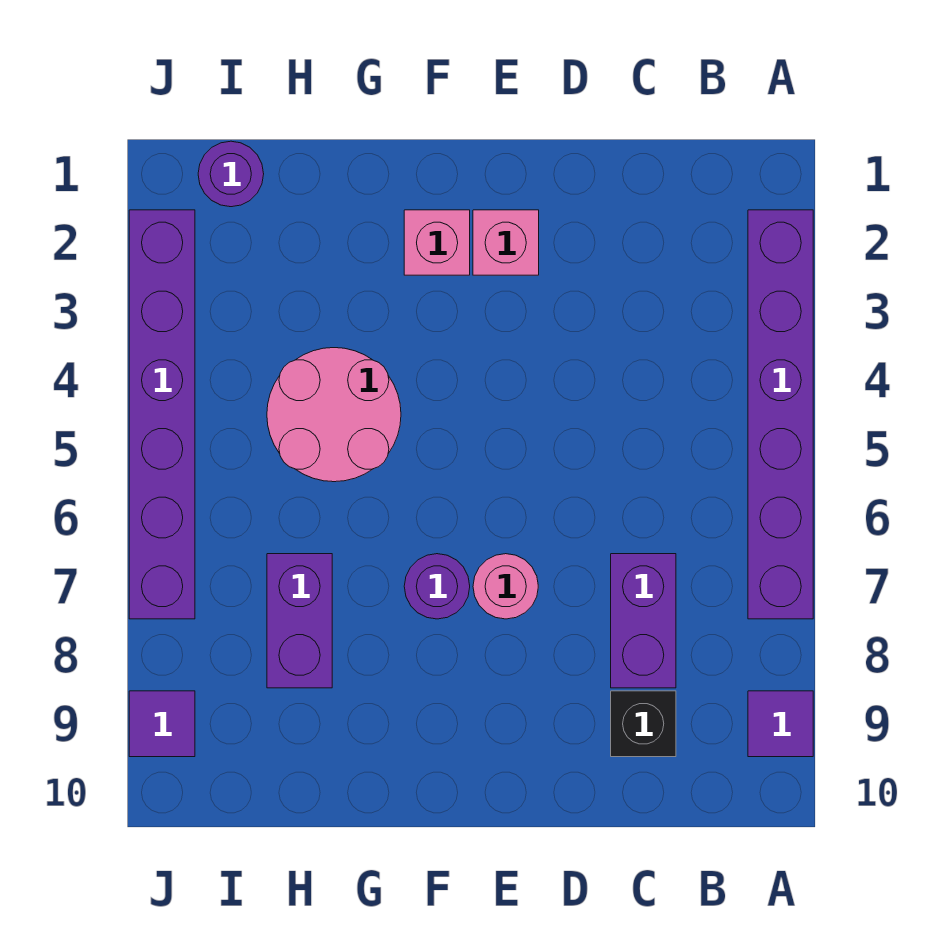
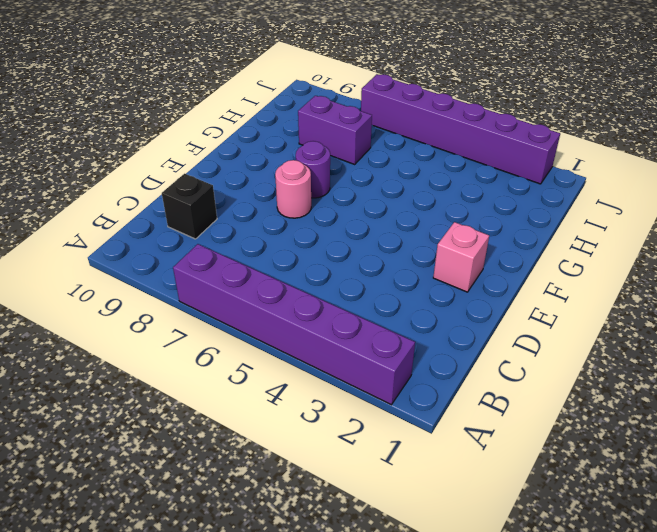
none -> purple 1x1 tile [748,691,813,757]
none -> purple 1x2 brick [611,554,676,688]
none -> pink 1x1 brick [404,210,470,275]

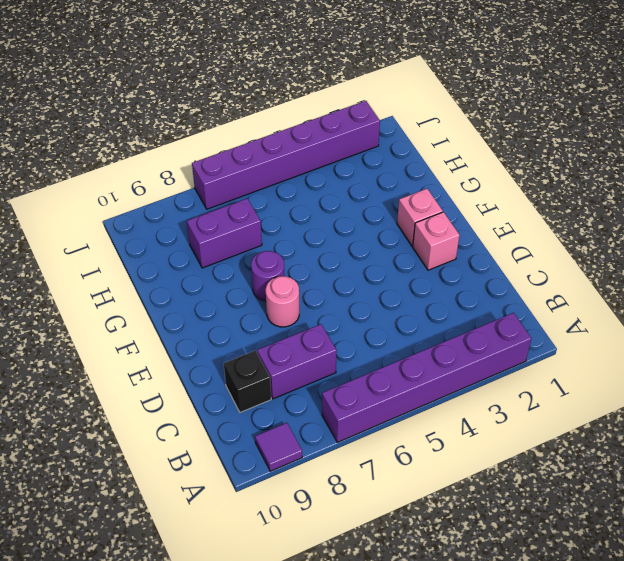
none -> pink 2x2 round brick [267,348,401,482]
none -> purple 1x1 round brick [198,141,264,207]
none -> purple 1x1 tile [129,691,195,757]

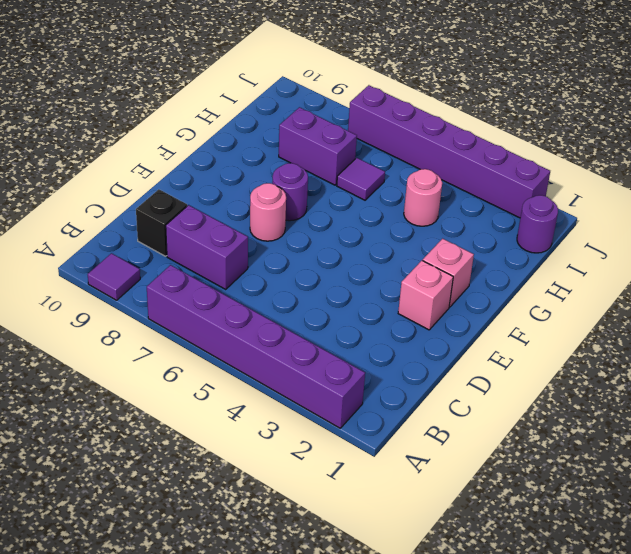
pink 1x1 round brick [404,169,442,226] -> pink 2x2 round brick [267,348,401,482]
purple 1x1 tile [337,158,385,200] -> purple 1x1 tile moved to [129,691,195,757]

